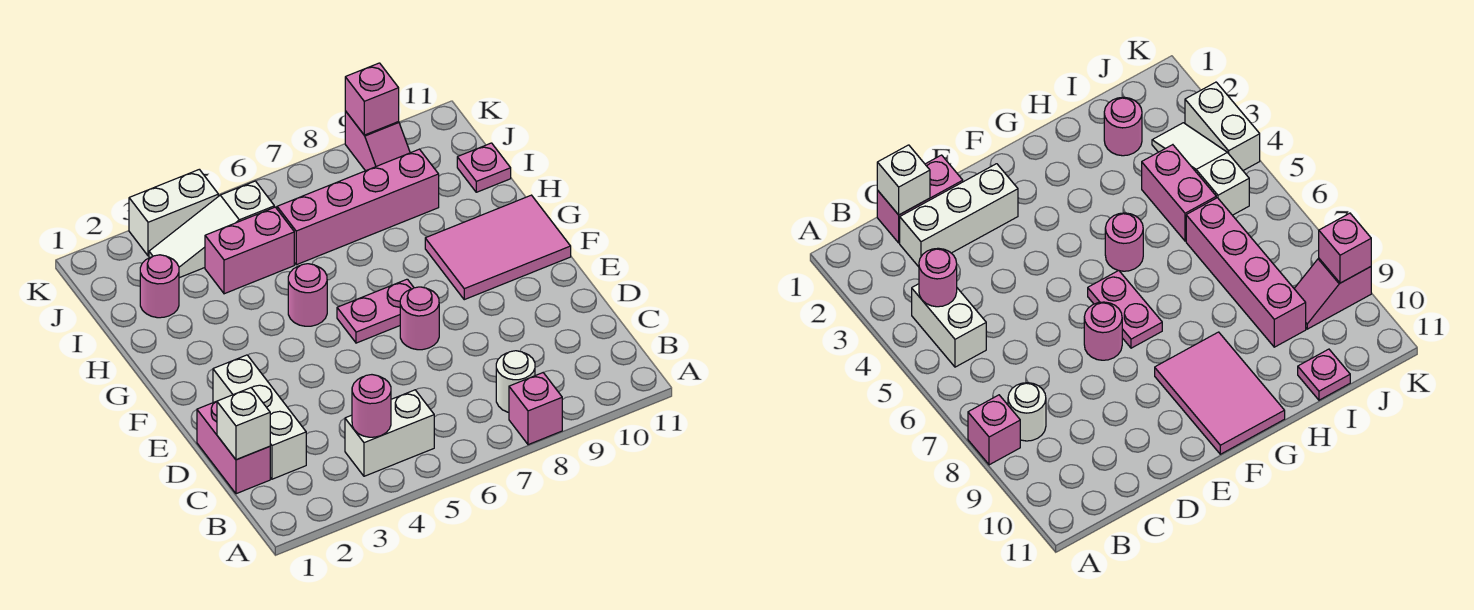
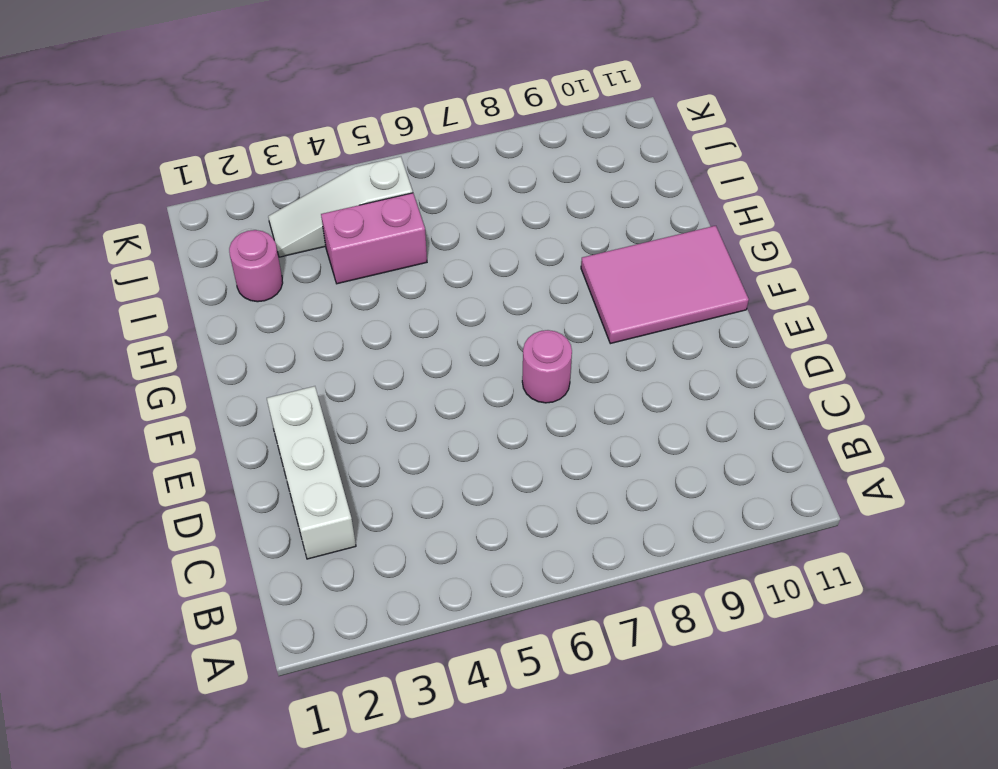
none -> pink 1x1 brick [509,373,562,445]
none -> white 1x2 brick [345,390,434,476]
none -> white 1x1 round brick [496,351,535,412]

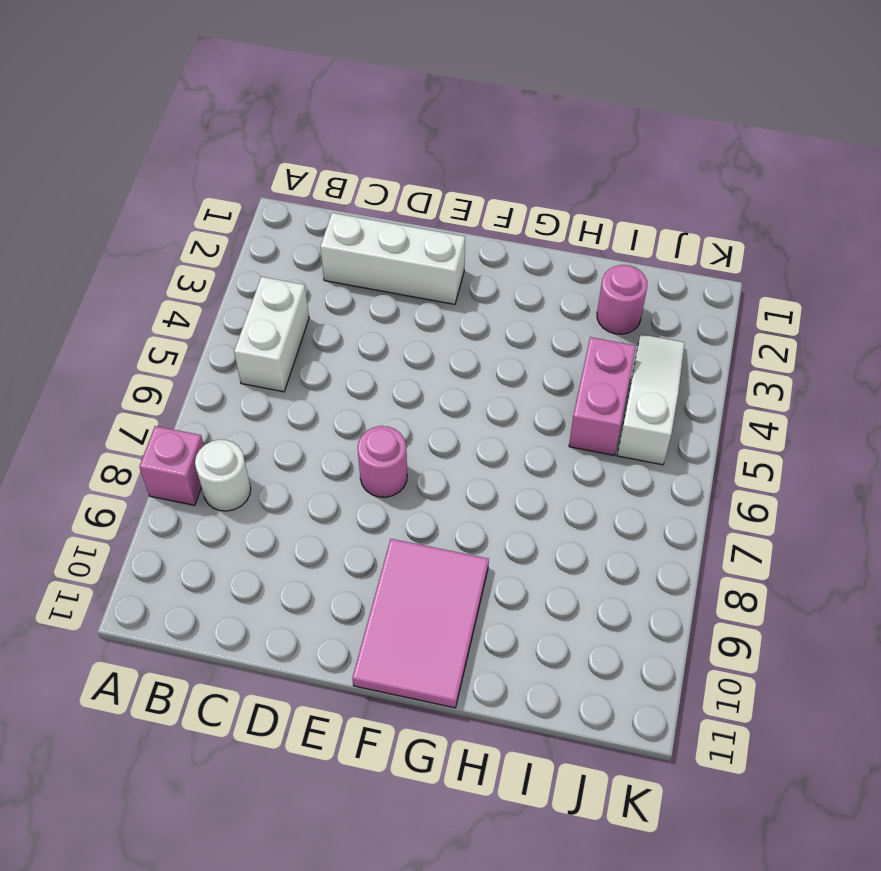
none -> pink 1x2 brick [197,401,270,494]
none -> pink 1x2 plate [337,279,414,343]
none -> pink 1x1 round brick [288,264,327,326]

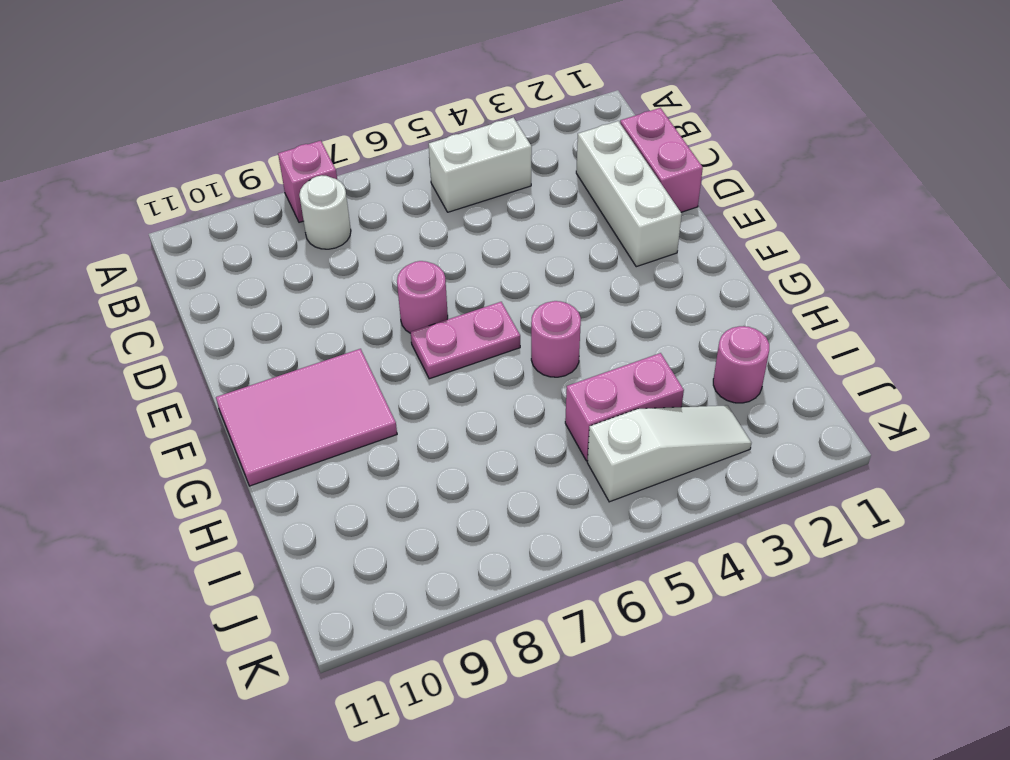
none -> pink 1x4 brick [277,149,439,265]
none -> pink 1x1 plate [457,143,511,192]
none -> pink 1x2 slope [345,111,410,171]

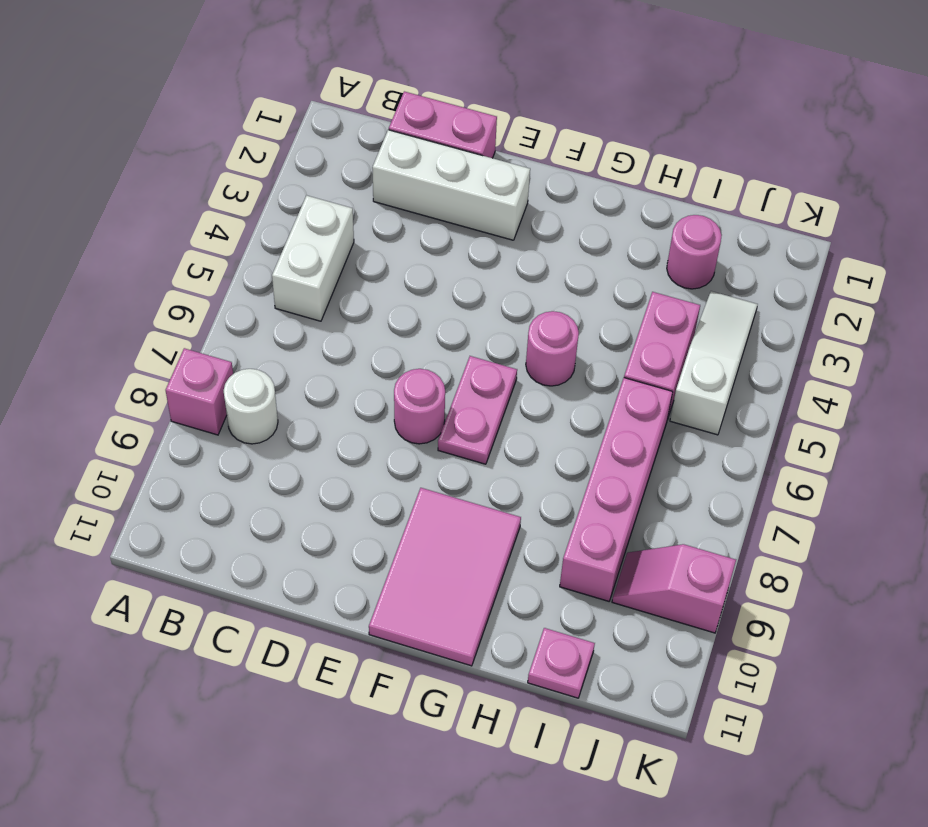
none -> white 1x2 brick [129,169,218,256]
none -> pink 1x1 round brick [352,375,391,437]
none -> white 1x1 brick [217,388,270,460]

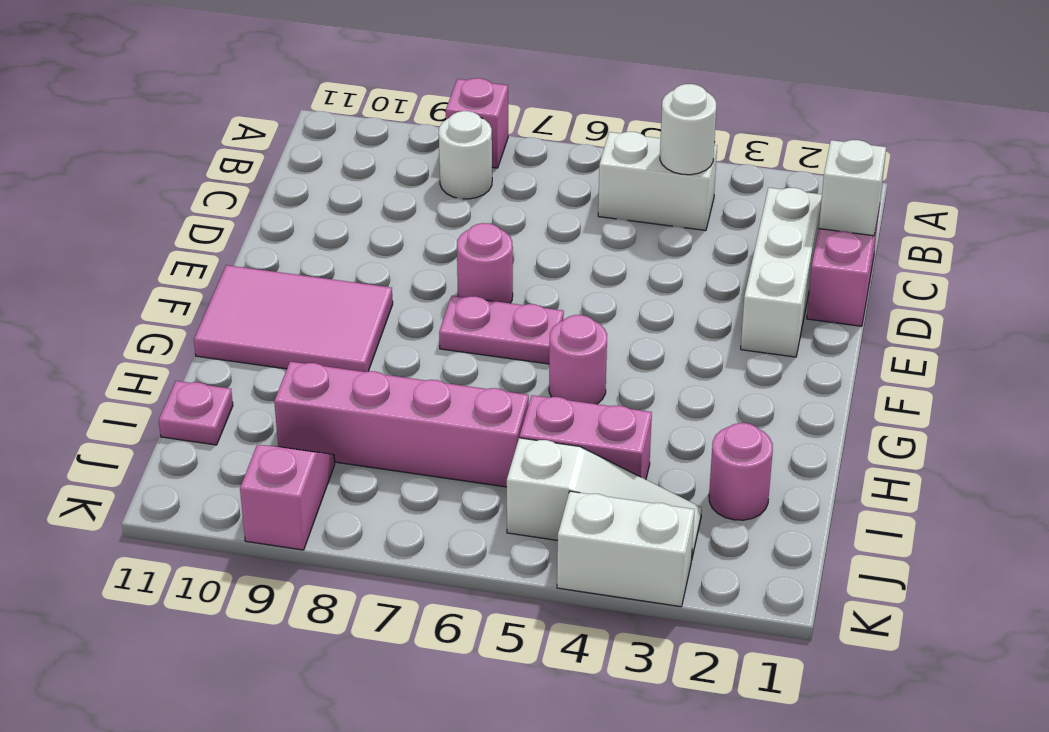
white 1x1 round brick [660,84,716,175] -> pink 1x1 round brick [352,375,391,437]
none -> pink 1x1 brick [345,63,399,135]

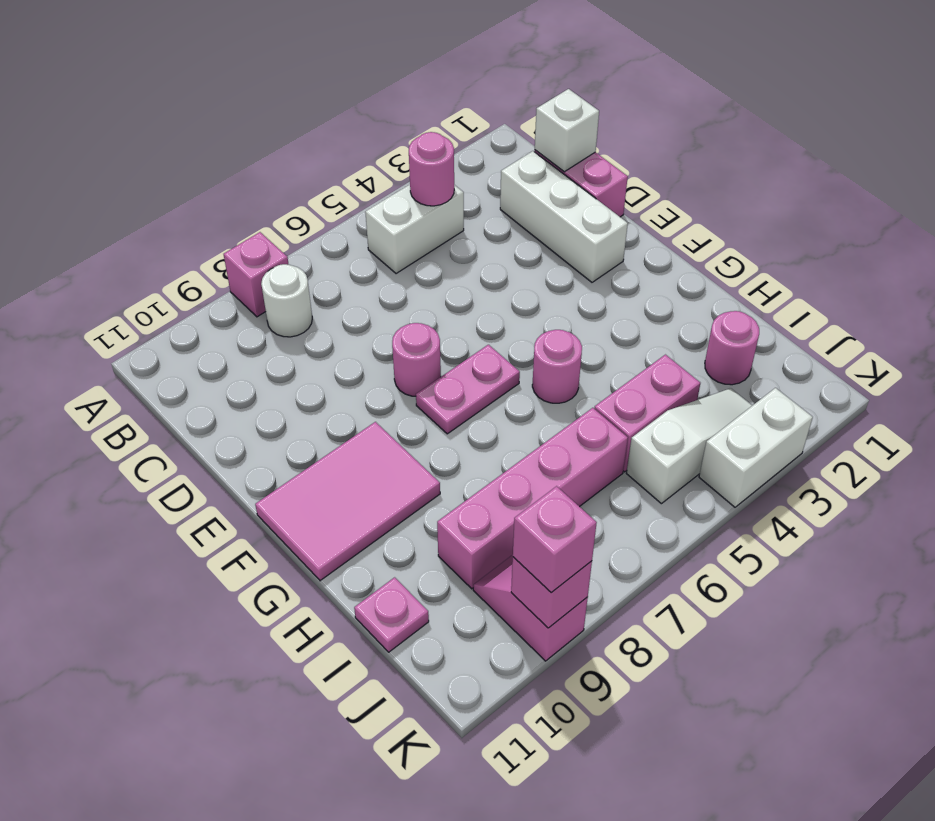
pink 1x1 brick [513,486,597,593] -> none

